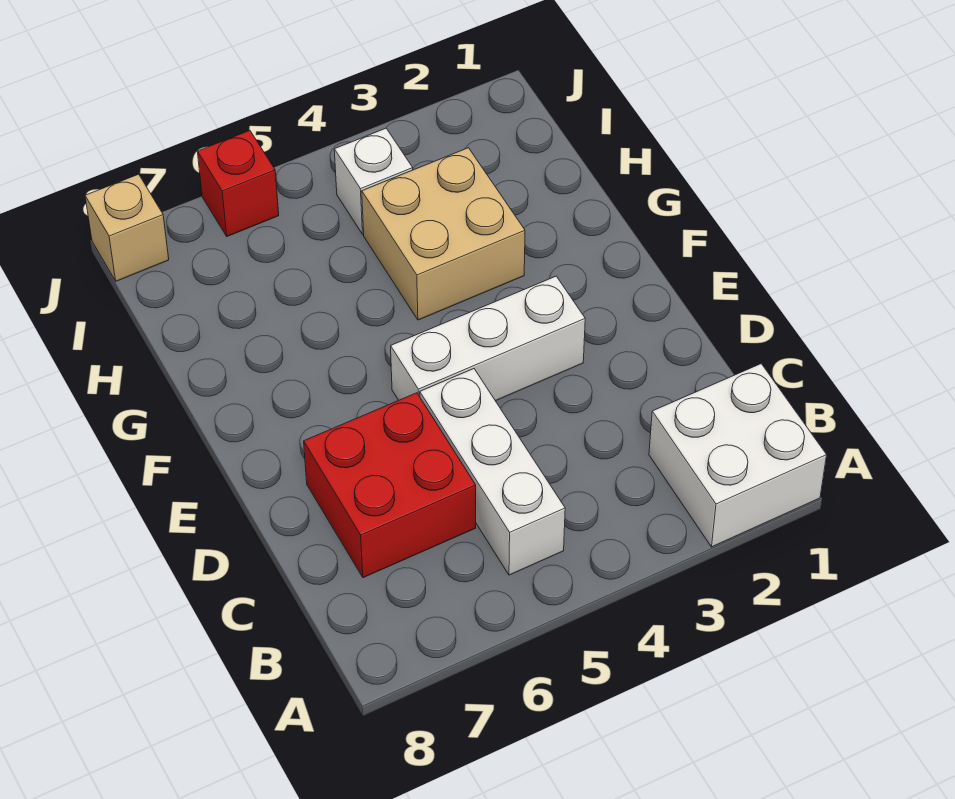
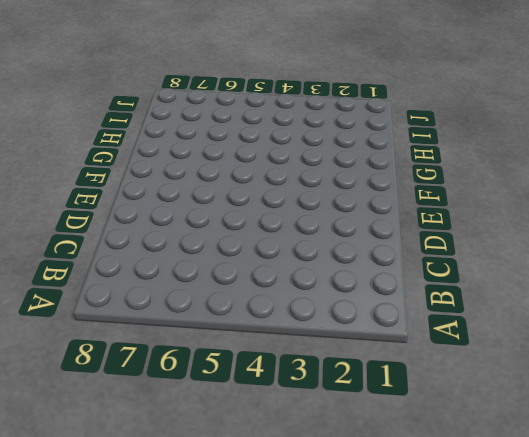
none -> white 2x2 brick [649,364,827,547]
none -> white 1x3 brick [420,369,565,575]

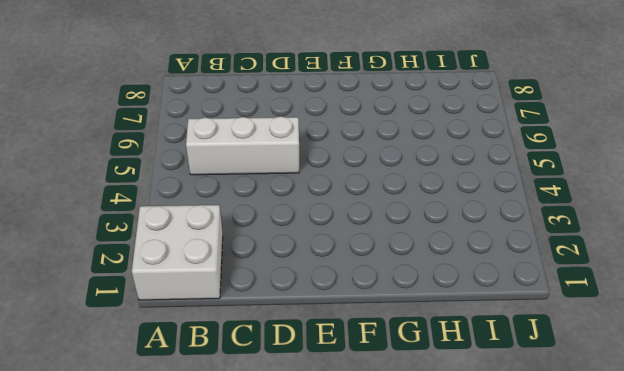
none -> red 2x2 brick [304,393,476,578]
none -> white 1x3 brick [391,276,585,401]

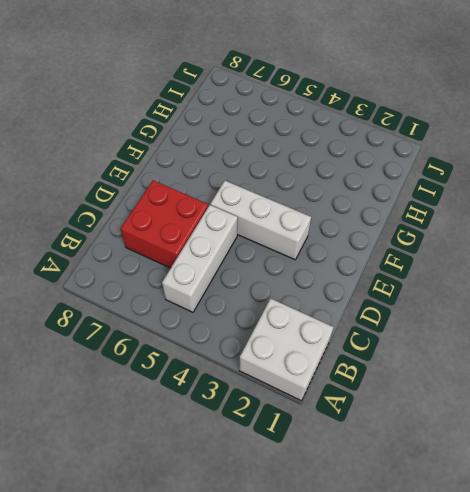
none -> tan 2x2 brick [362,148,525,320]
none -> white 1x1 brick [334,128,413,234]

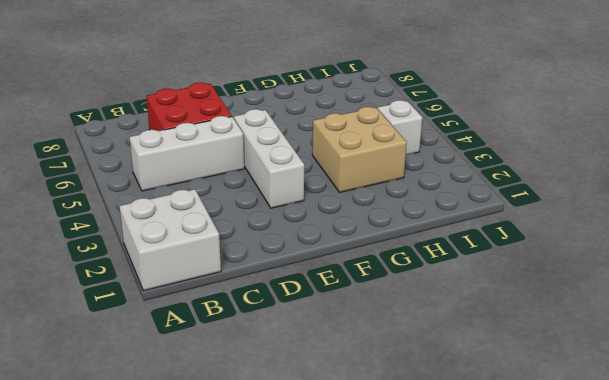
none -> red 1x1 brick [197,130,279,236]
none -> tan 1x1 brick [85,174,169,281]

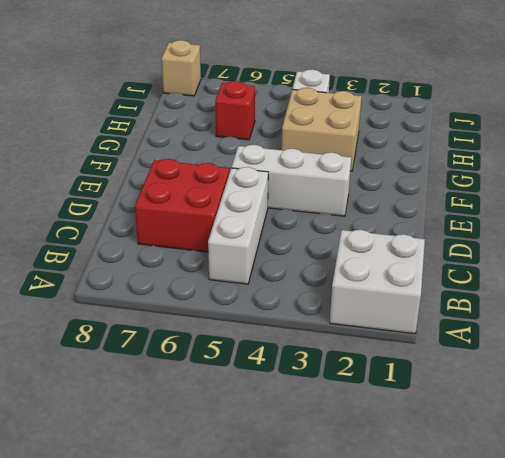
red 1x1 brick [215,81,255,140] -> red 1x1 brick moved to [197,130,279,236]

